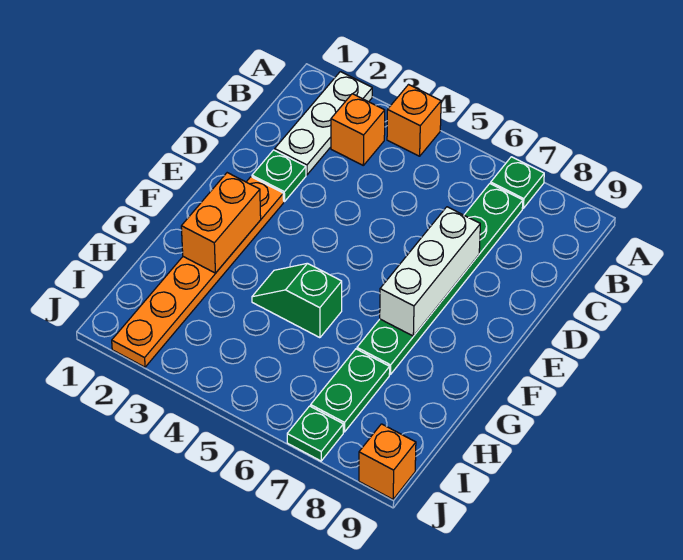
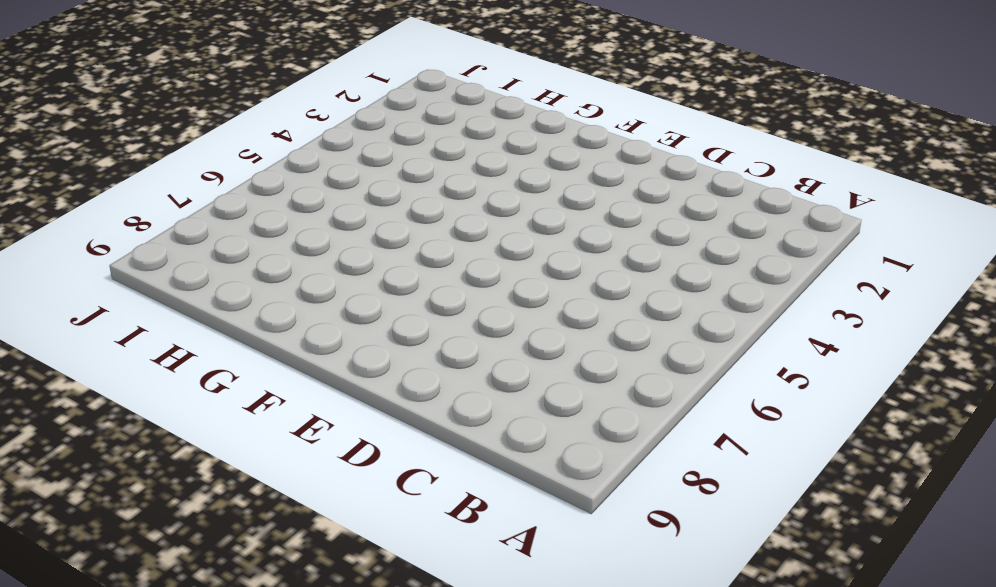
none -> white 1x3 plate [275,72,372,175]
none -> orange 1x1 brick [387,85,441,156]
none -> green 1x1 plate [491,157,544,208]

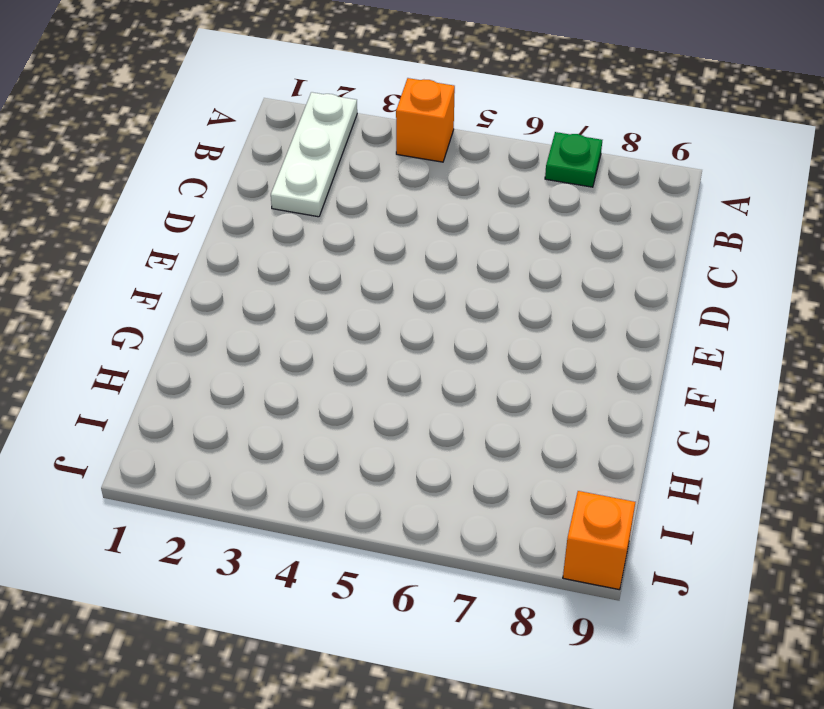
none -> orange 1x1 brick [331,94,385,165]
none -> green 1x6 plate [357,184,523,375]
none -> green 1x1 plate [252,150,306,202]

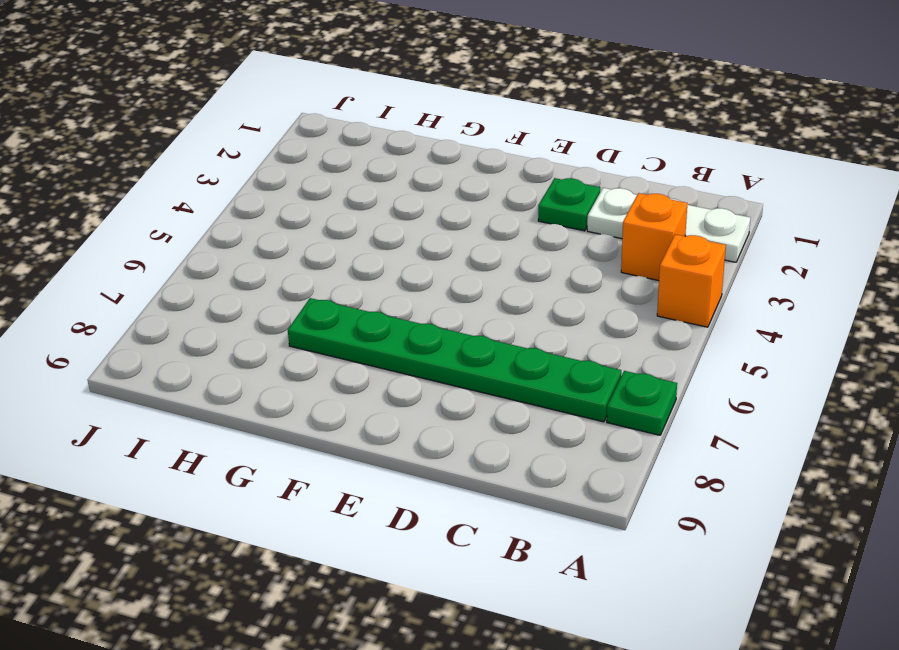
none -> orange 1x6 plate [112,177,284,367]
none -> green 1x2 slope [252,263,342,338]
none -> green 1x2 plate [311,349,390,432]

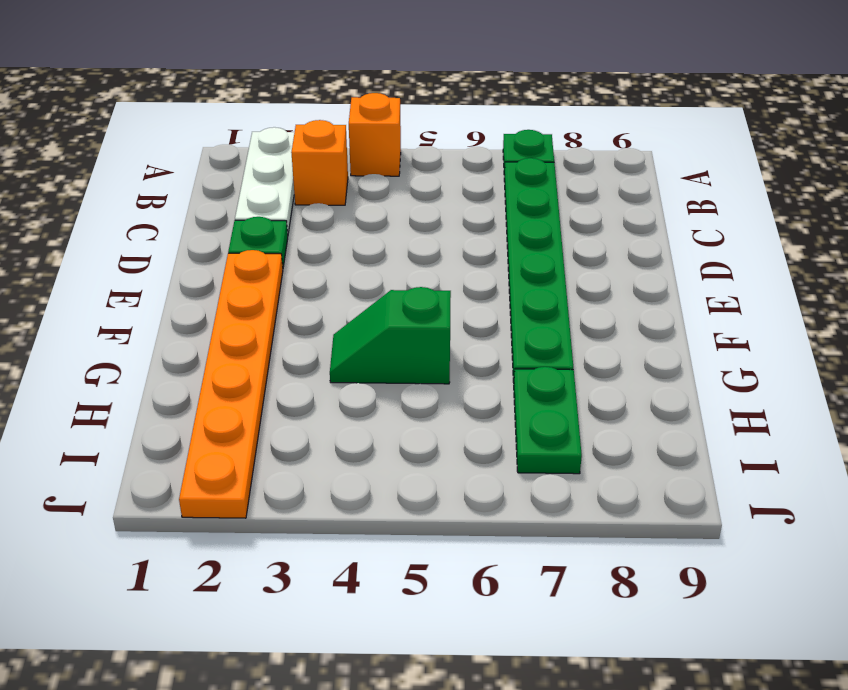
none -> green 1x1 plate [287,406,343,461]
none -> orange 1x1 brick [359,424,416,499]
none -> white 1x3 brick [380,207,480,336]

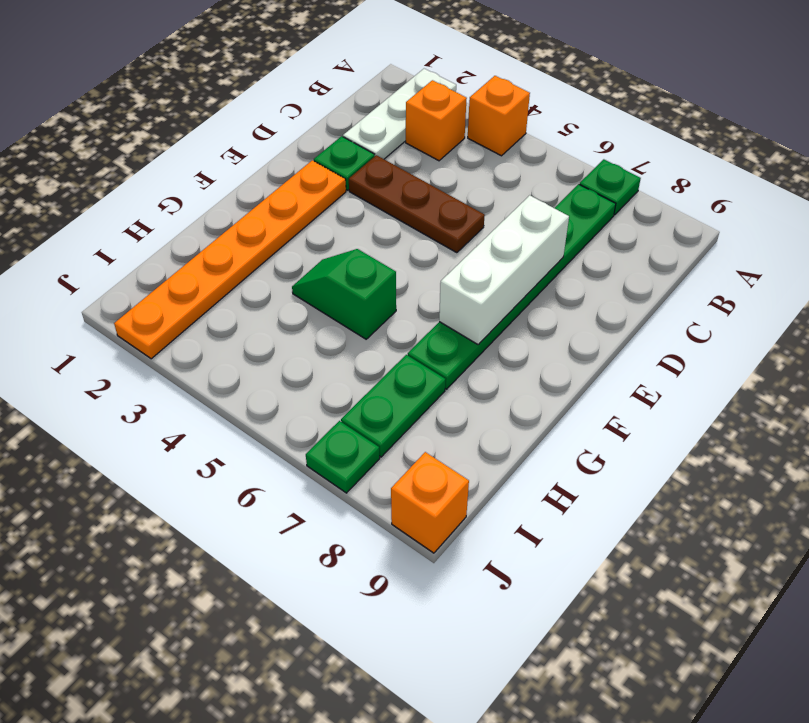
brown 1x3 plate [349,155,485,253] -> none
none -> orange 1x2 brick [181,173,261,273]

